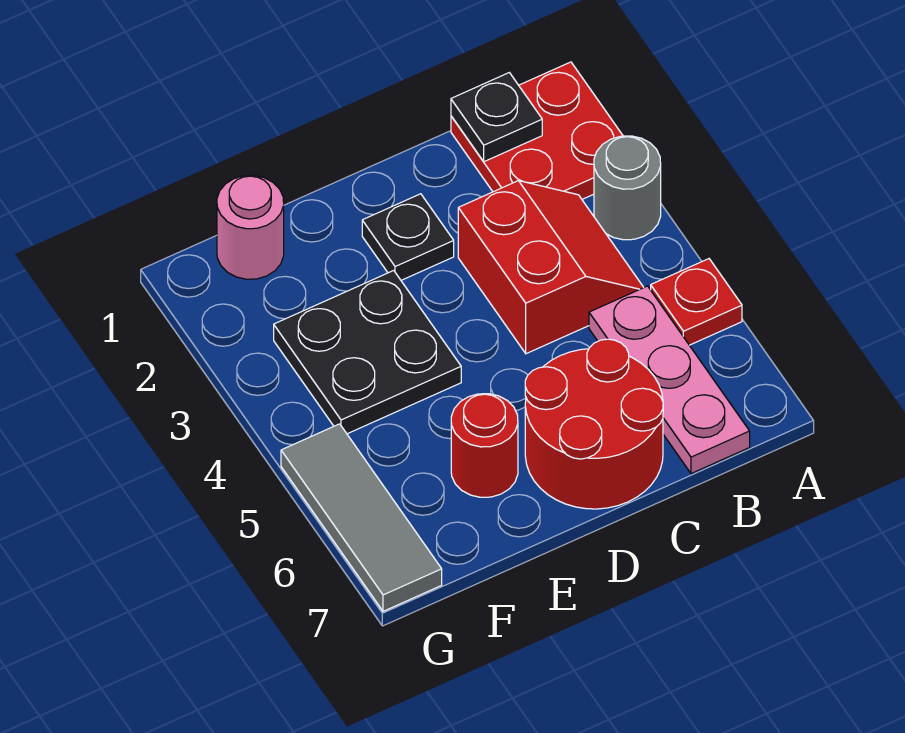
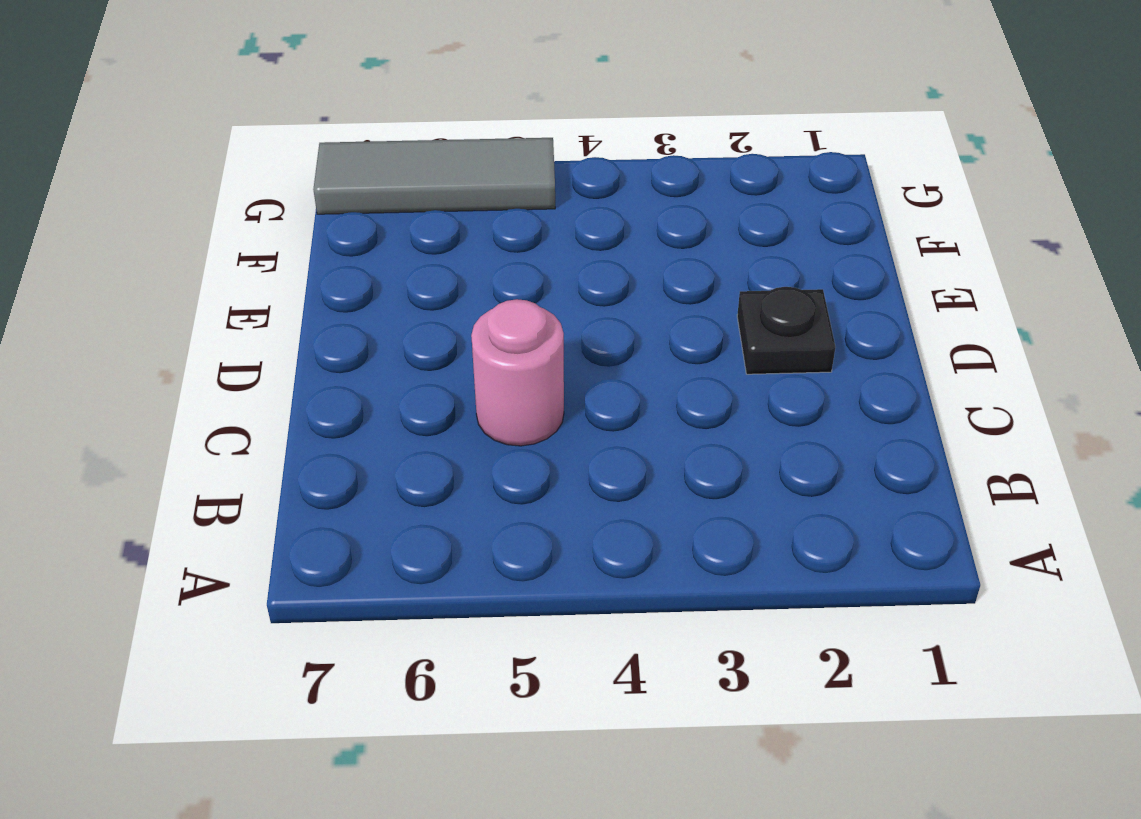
pink 1x1 round brick [471,299,564,446] -> pink 1x1 round brick moved to [217,176,284,279]
none -> red 2x2 plate [451,62,623,199]
none -> grey 1x1 round brick [594,136,661,240]
none -> red 1x1 plate [651,259,742,345]

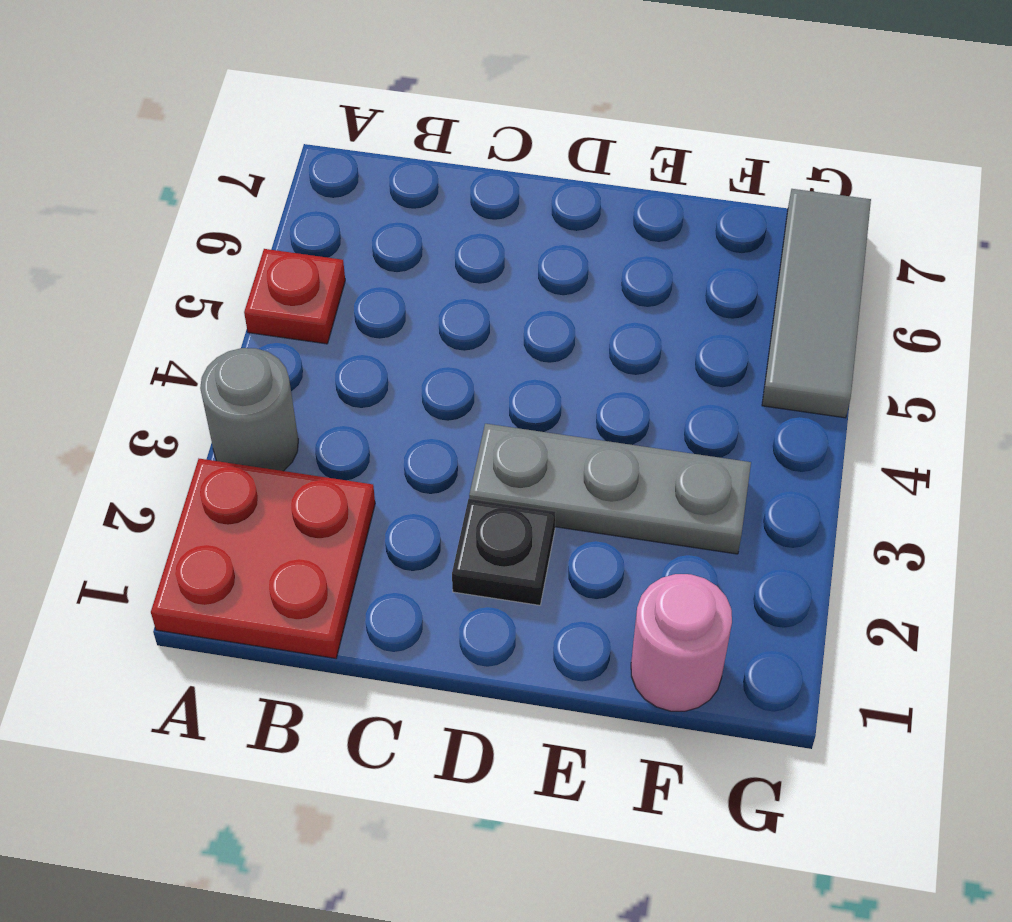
grey 1x3 plate [469,424,751,554] -> black 2x2 plate [274,271,461,434]
none -> red 2x2 slope [458,181,644,354]
none -> pink 1x3 plate [589,286,750,474]
none -> red 2x2 round brick [525,339,663,509]

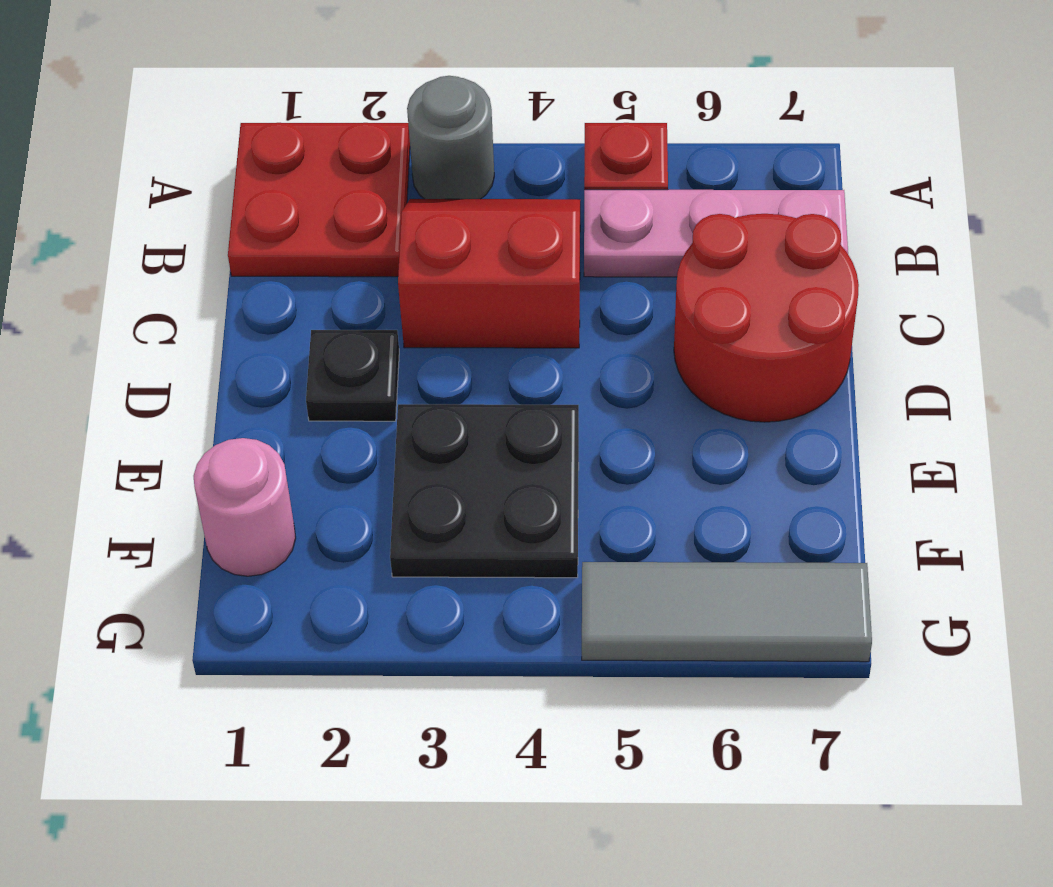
none -> red 1x1 round brick [451,394,518,497]
none -> black 1x1 plate [451,73,542,162]

